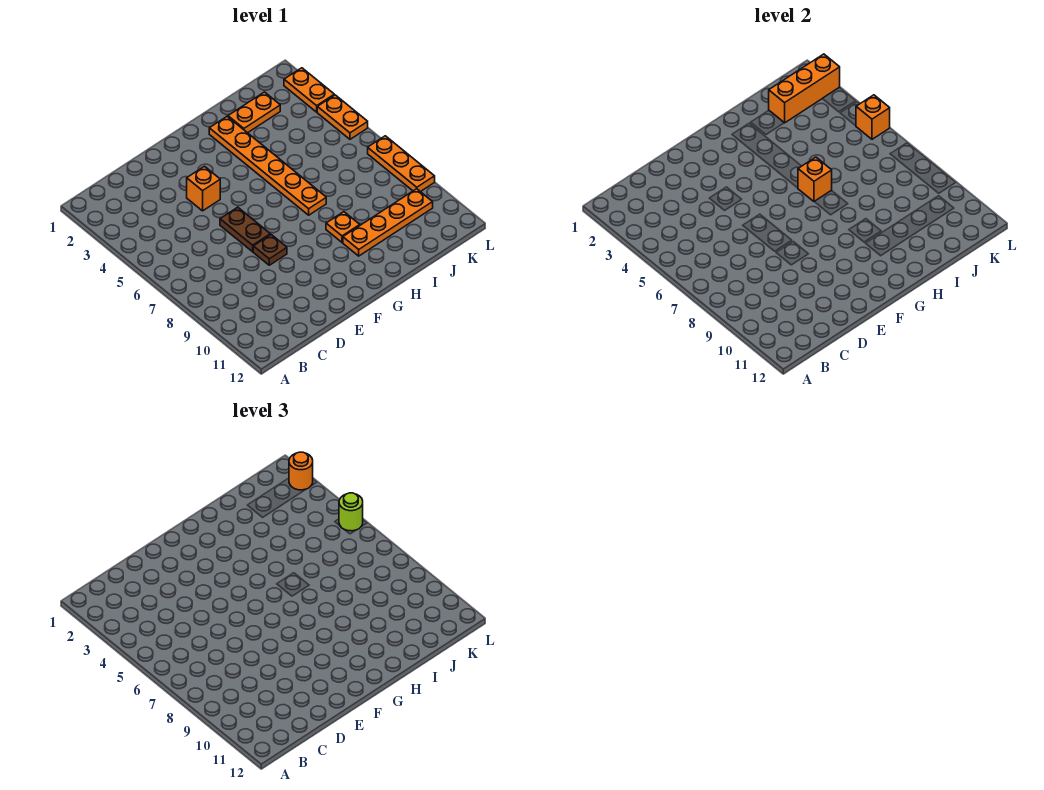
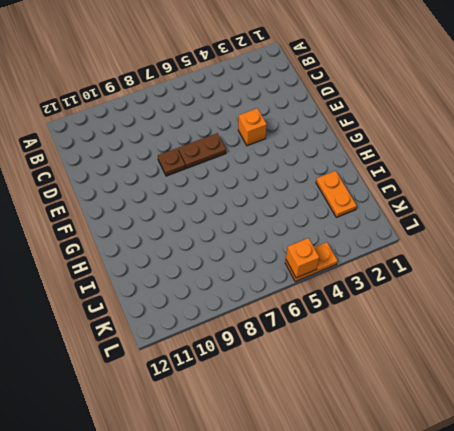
none -> orange 1x6 plate [209,117,326,215]
none -> orange 1x1 plate [326,212,360,242]
none -> orange 1x4 plate [343,189,433,256]

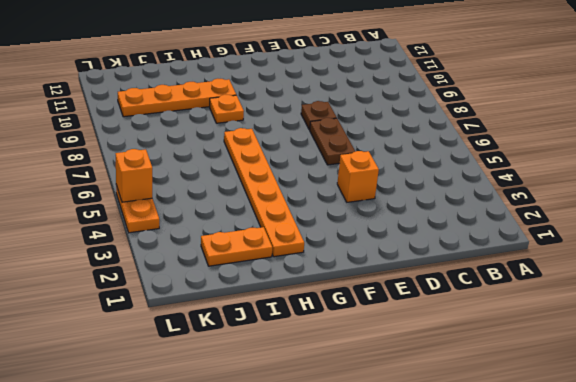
none -> orange 1x2 plate [284,68,334,112]
none -> orange 1x3 plate [368,136,435,192]
none -> orange 1x1 brick [798,157,832,201]

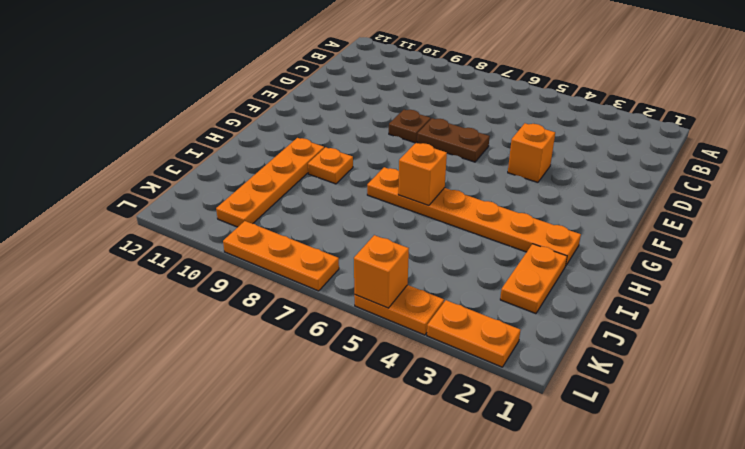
none -> orange 1x3 brick [769,54,840,123]
none -> orange 1x1 round brick [289,452,313,490]
none -> lime 1x1 round brick [339,493,363,531]

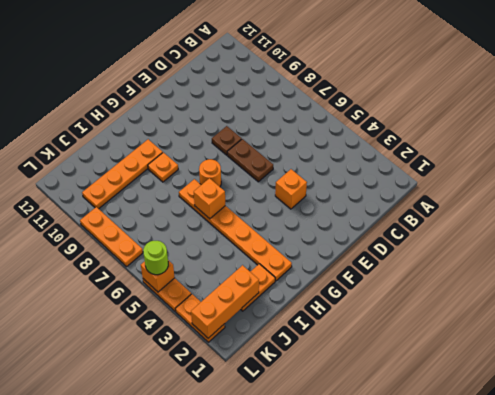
orange 1x1 round brick [199,159,221,187] -> orange 1x1 round brick moved to [289,452,313,490]

